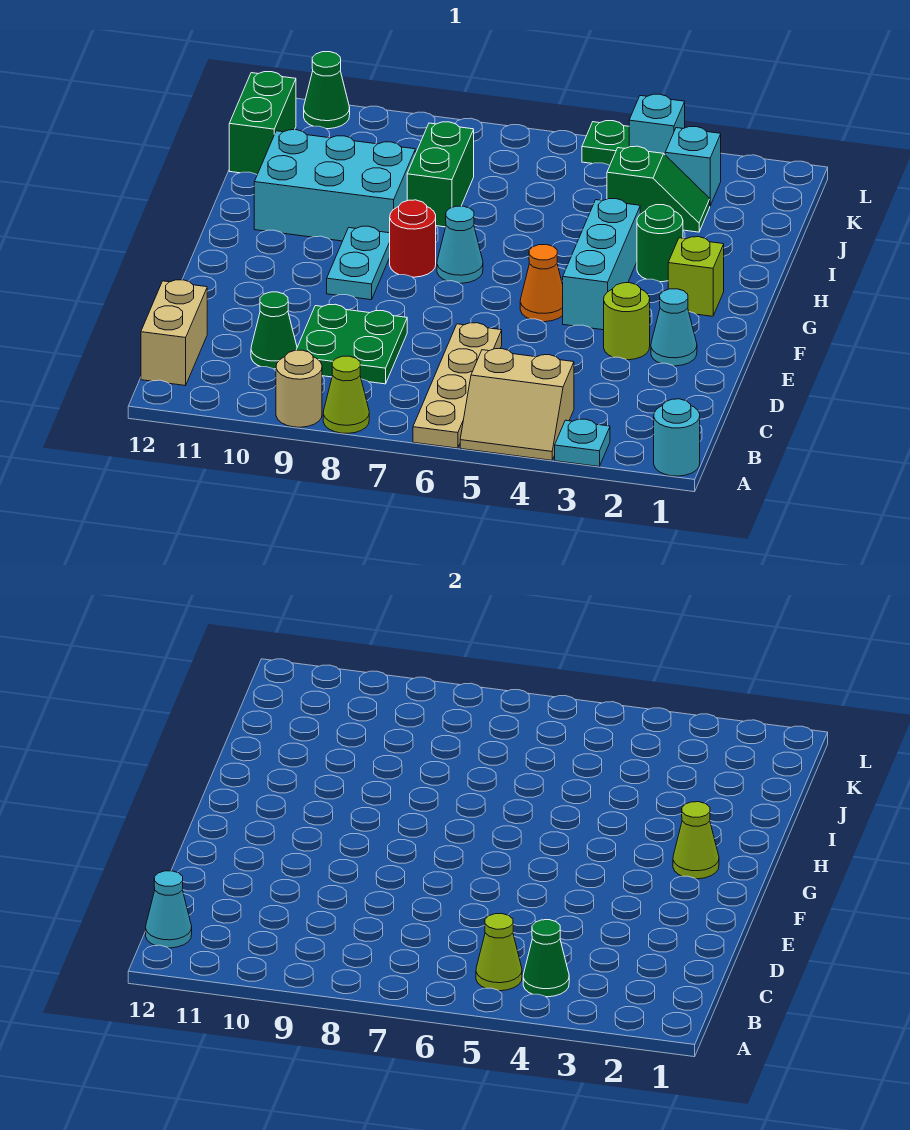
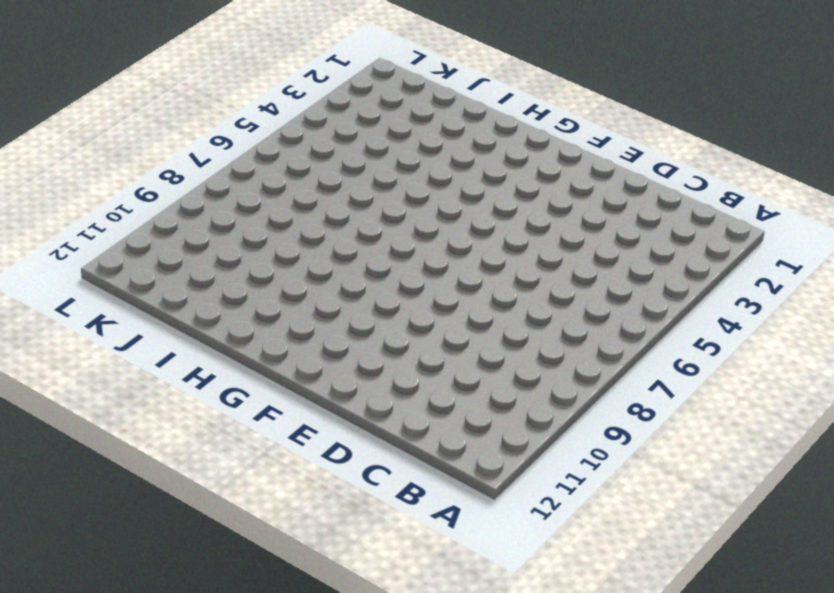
none -> cyan 1x1 round brick [654,399,700,476]
none -> cyan 1x1 plate [555,419,610,466]
none -> tan 2x2 slope [460,349,574,460]
none -> tan 1x4 plate [413,323,502,448]

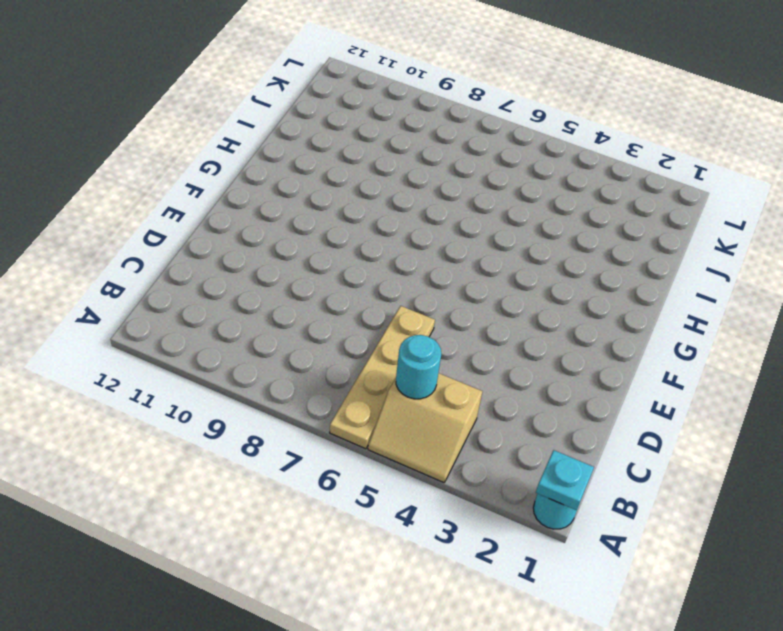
cyan 1x1 plate [536,450,594,510] -> cyan 1x1 plate moved to [555,419,610,466]
cyan 1x1 round brick [396,335,441,399] -> lime 1x1 cone [476,914,522,991]
none -> lime 1x1 cone [323,356,369,433]
none -> tan 1x1 round brick [276,350,322,427]
none -> tan 1x2 brick [141,280,207,386]
none -> green 2x2 plate [296,304,407,384]

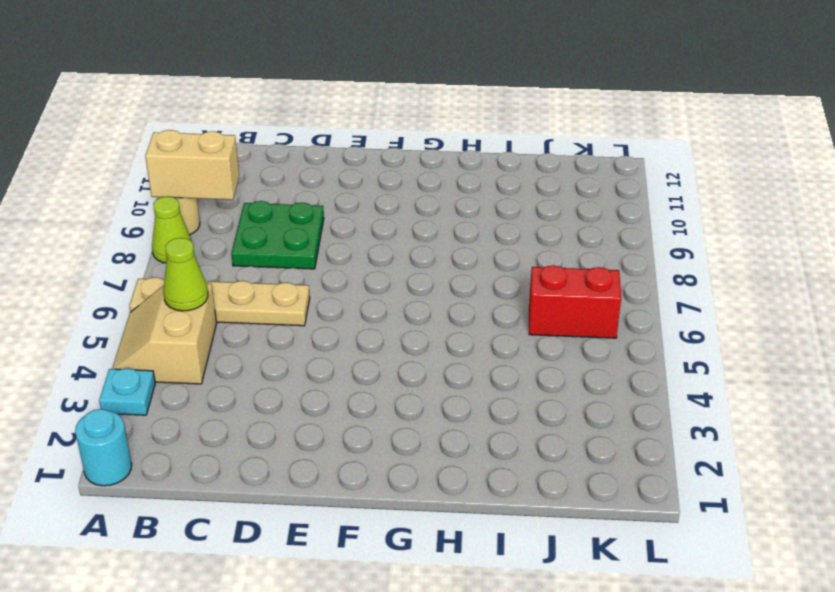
tan 1x2 brick [145,130,239,200] -> tan 1x2 brick moved to [141,280,207,386]
red 1x2 brick [529,265,621,338] -> none
none -> green 1x1 cone [251,292,297,369]
none -> cyan 1x1 cone [651,289,697,366]
none -> lime 1x1 round brick [604,283,650,360]
none -> cyan 1x3 brick [563,199,640,330]

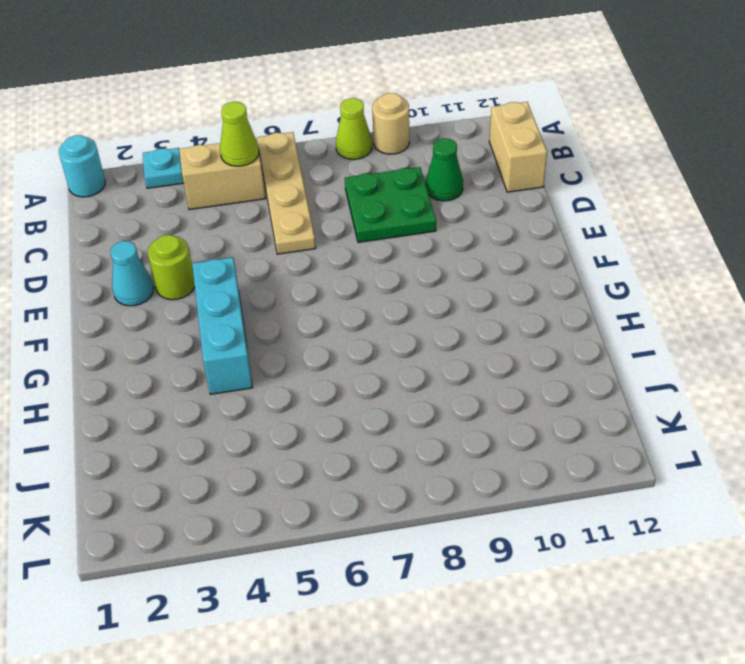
none -> orange 1x1 cone [520,244,563,322]
none -> cyan 1x2 plate [327,226,390,300]
none -> lime 1x1 brick [668,237,724,316]
none -> cyan 1x1 cone [437,206,483,283]

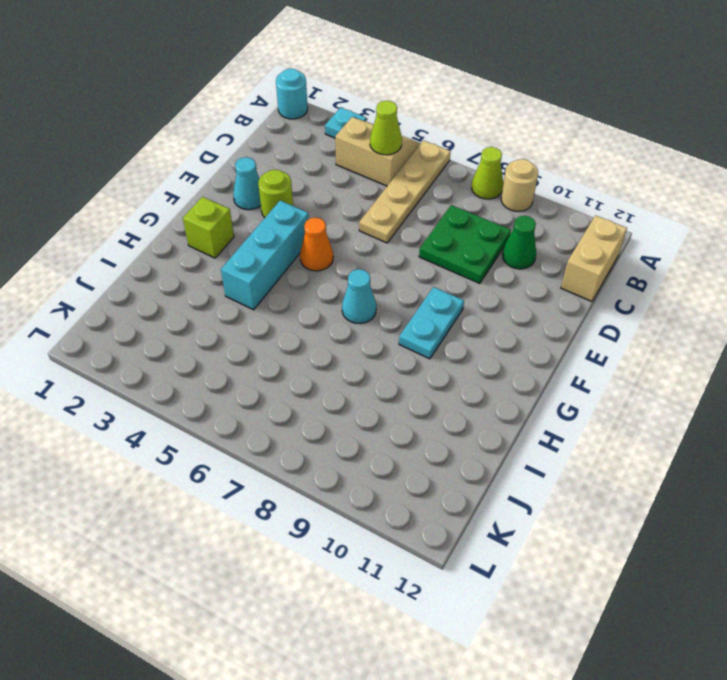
none -> red 1x1 round brick [390,200,436,277]
none -> green 1x1 round brick [637,205,683,282]
none -> cyan 2x3 brick [254,130,415,241]
none -> green 1x2 brick [407,122,474,227]

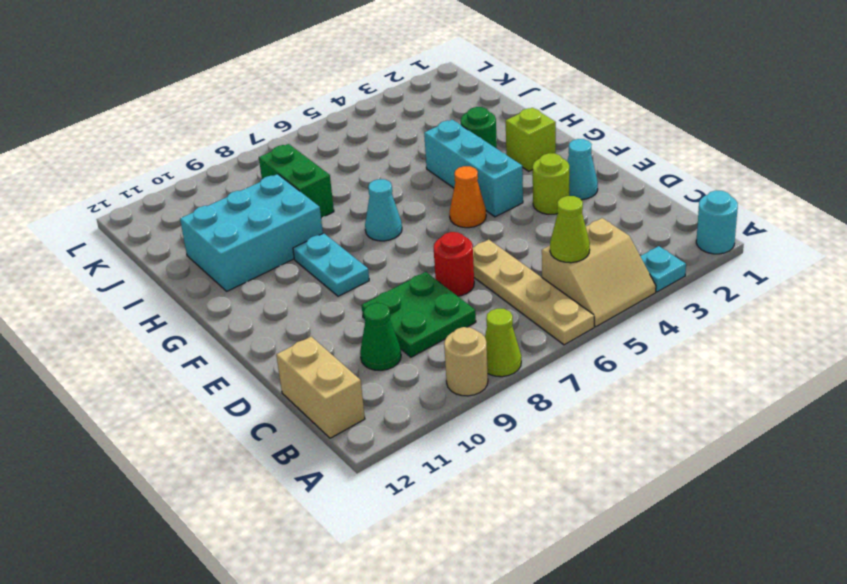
red 1x1 round brick [434,232,474,296] -> red 1x1 round brick moved to [390,200,436,277]
none -> green 1x2 slope [607,146,710,232]
none -> green 1x2 brick [229,72,296,175]
none -> cyan 1x1 brick [665,127,721,205]
none -> cyan 1x1 brick [629,94,685,154]

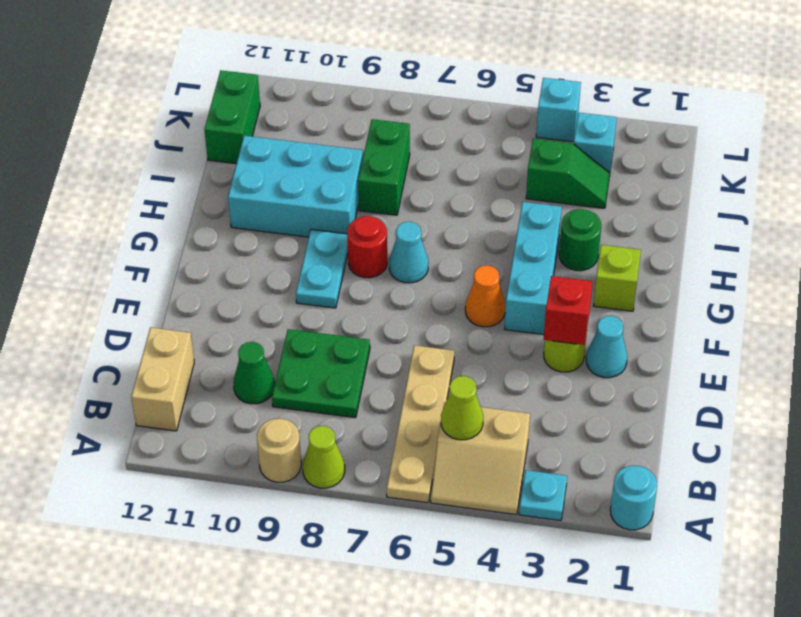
red 1x1 brick [544,276,593,345] -> none
none -> green 1x1 plate [582,121,629,166]
none -> green 1x1 cone [304,52,350,129]
none -> green 1x1 cone [523,920,569,997]
none -> cyan 1x1 cone [146,871,192,948]

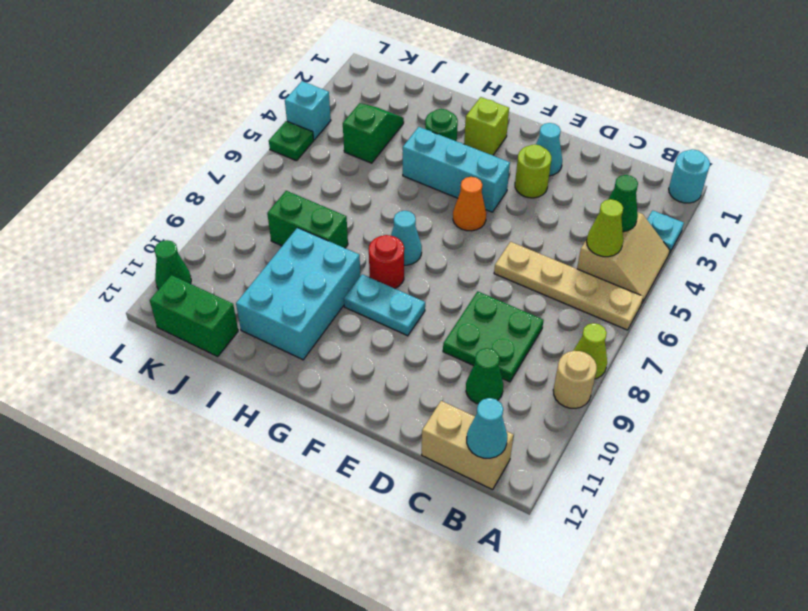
none -> cyan 1x1 brick [665,127,721,205]
none -> lime 1x1 cone [673,802,719,879]

